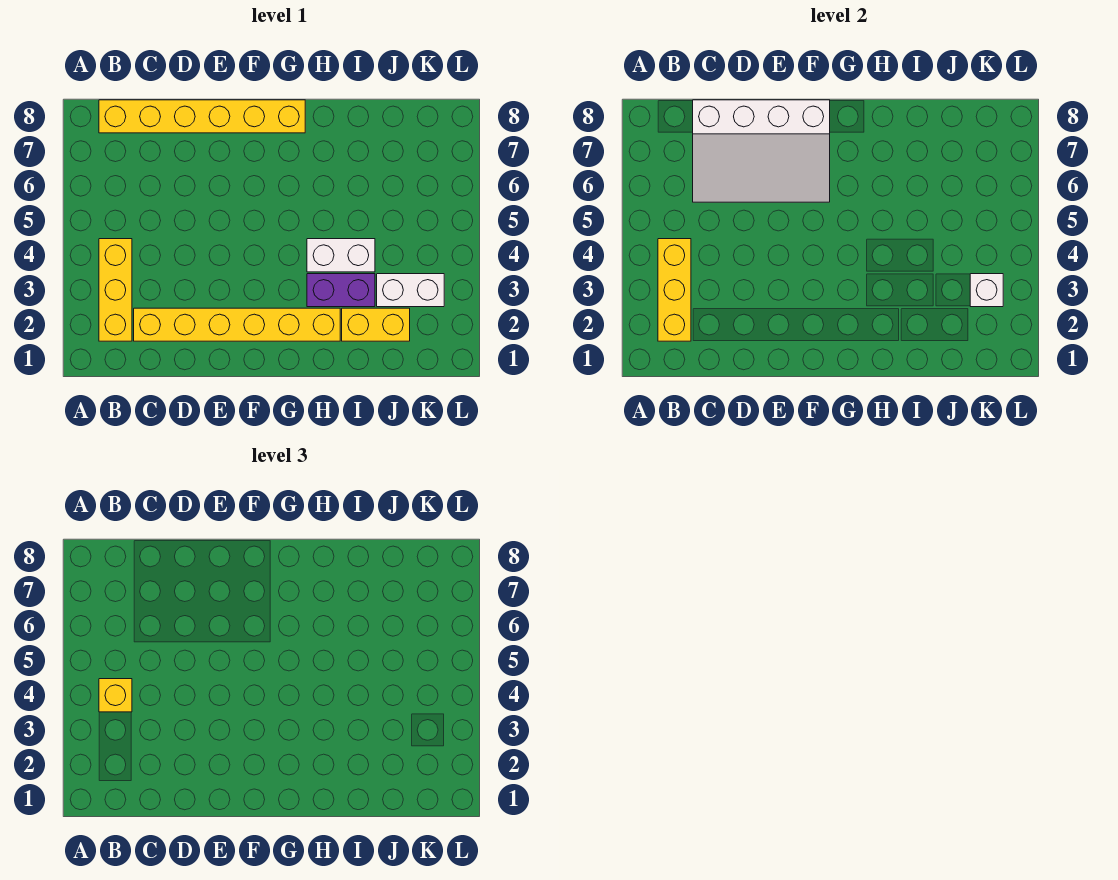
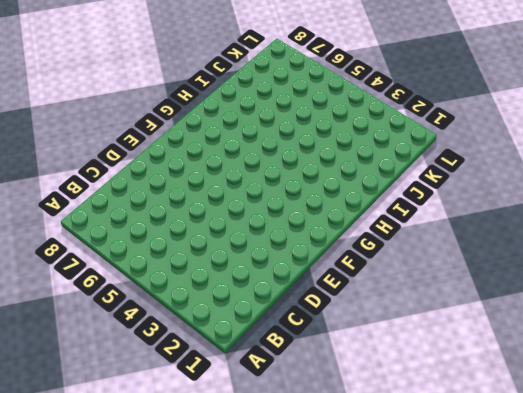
none -> yellow 1x3 brick [99,239,132,341]
none -> yellow 1x6 brick [99,100,305,133]

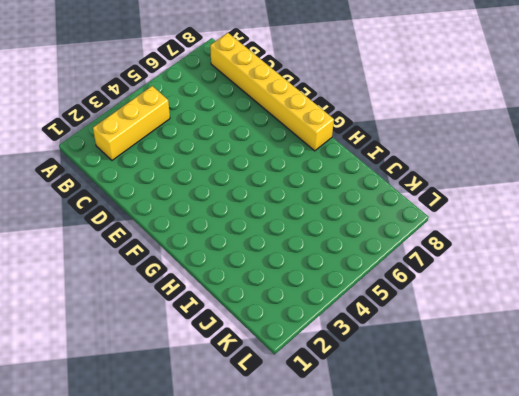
none -> yellow 1x6 brick [134,308,340,341]
none -> purple 1x2 brick [307,274,375,307]

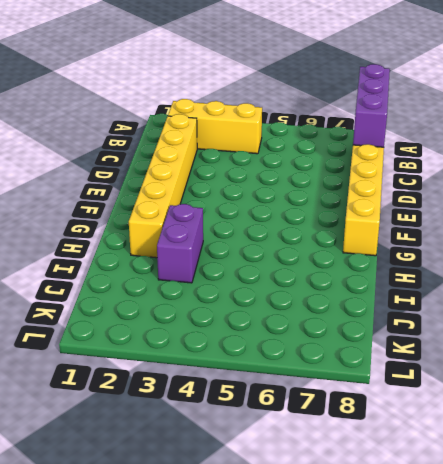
purple 1x3 brick [353,64,390,147] -> white 3x4 slope [693,100,830,202]
none -> white 1x2 brick [307,239,375,272]
none -> yellow 1x2 brick [342,308,410,341]

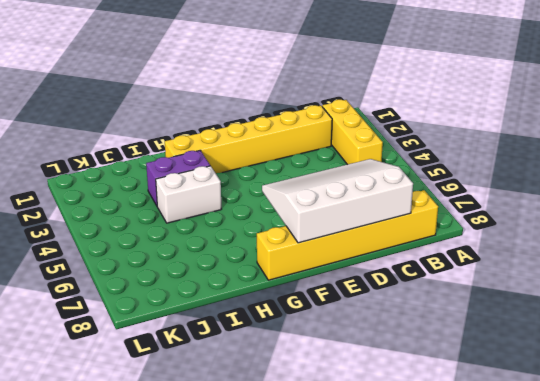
none -> yellow 1x2 brick [342,308,410,341]
none -> white 1x2 brick [377,274,444,307]

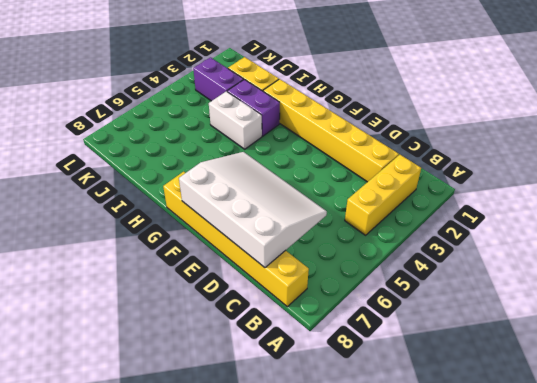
purple 1x2 brick [193,57,244,101] -> white 1x2 brick [377,274,444,307]
none -> yellow 1x3 brick [658,239,691,341]
none -> white 1x1 brick [970,274,1003,307]

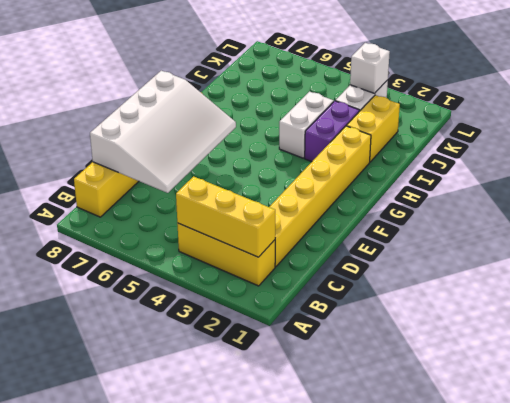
none -> yellow 1x1 brick [99,679,132,712]

